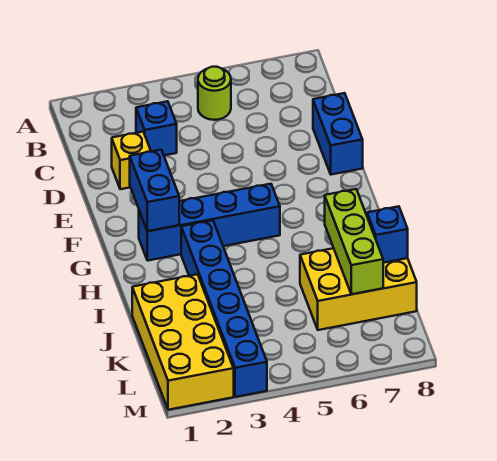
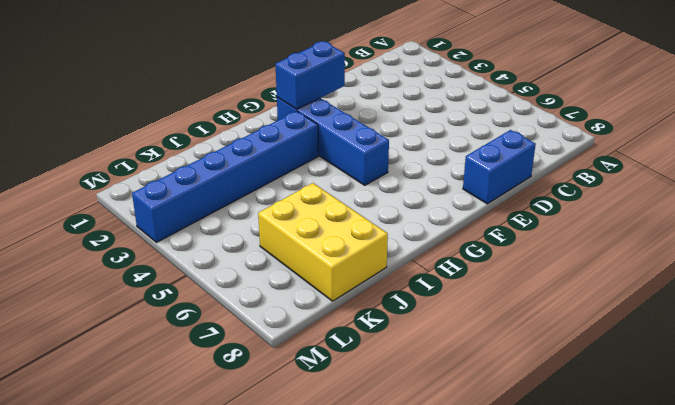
none -> lime 1x1 round brick [198,67,231,120]
none -> blue 1x1 brick [136,101,177,155]

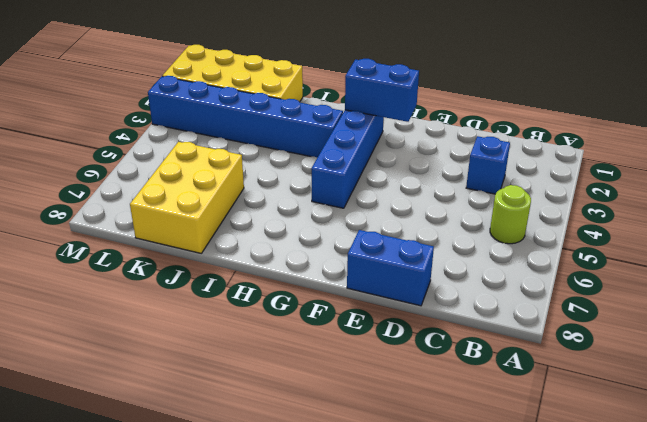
none -> yellow 1x1 brick [112,132,151,189]
none -> lime 1x3 brick [325,189,383,294]

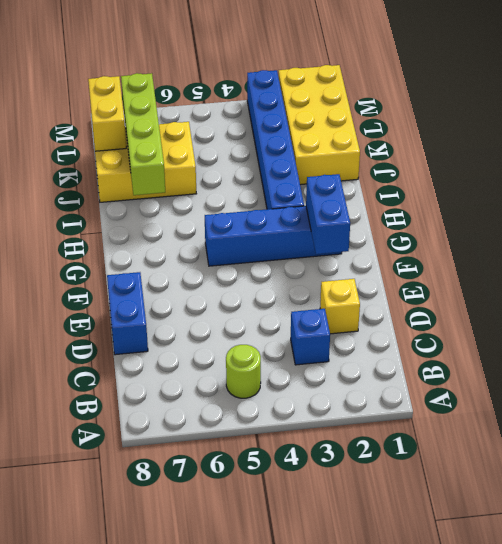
lime 1x4 brick [121,73,165,195] -> lime 1x3 brick [325,189,383,294]
yellow 1x2 brick [88,76,126,151] -> none
none -> blue 1x1 brick [367,206,408,263]

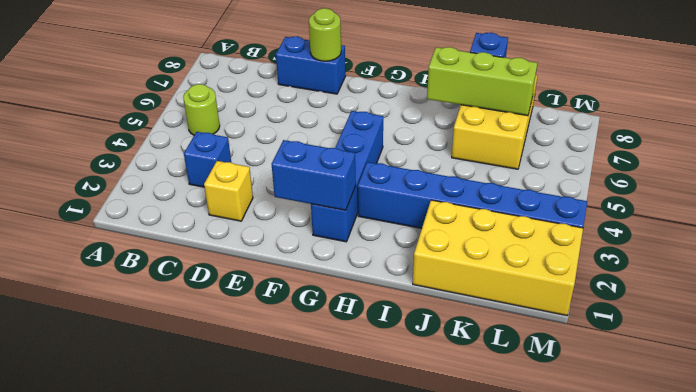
lime 1x1 round brick [309,8,341,61] -> none

